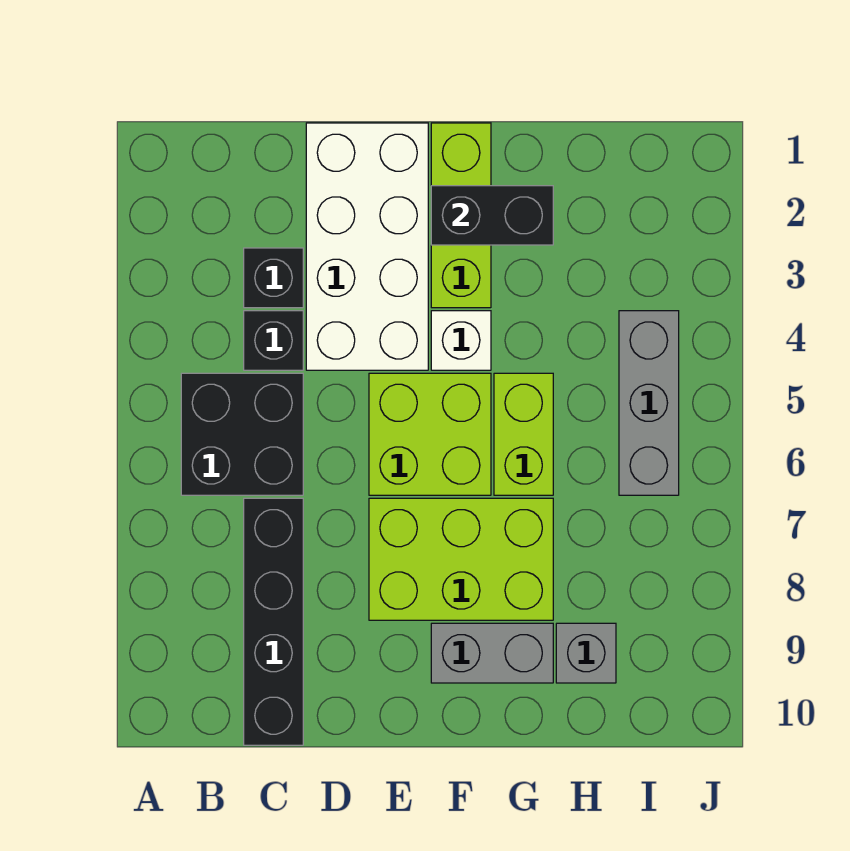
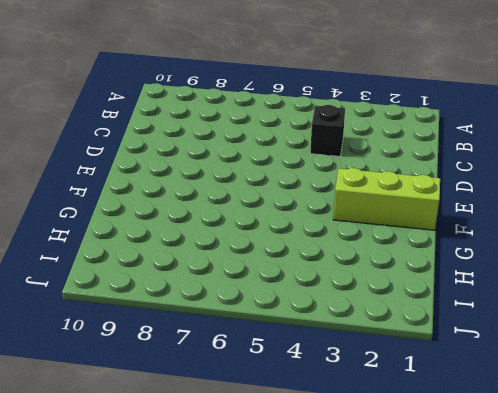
none -> black 2x2 brick [181,373,303,495]
none -> black 1x1 brick [244,248,303,308]
none -> black 1x4 brick [244,498,303,745]

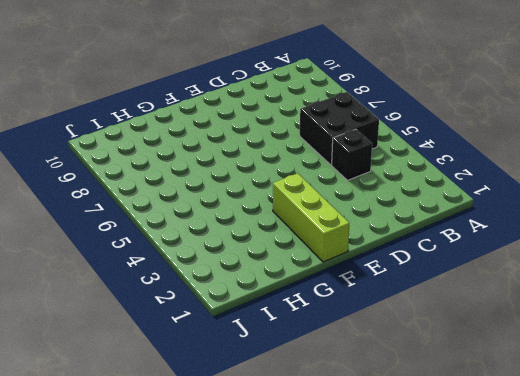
none -> black 1x1 brick [244,248,303,308]
none -> black 1x4 brick [244,498,303,745]
none -> white 2x4 brick [306,123,428,370]

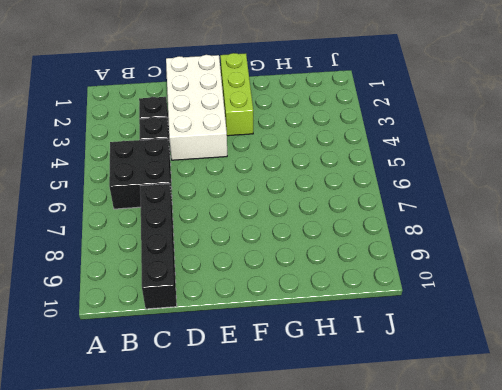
none -> lime 2x2 brick [369,373,491,495]
none -> lime 2x3 brick [369,498,553,620]
none -> white 1x1 brick [431,311,491,370]

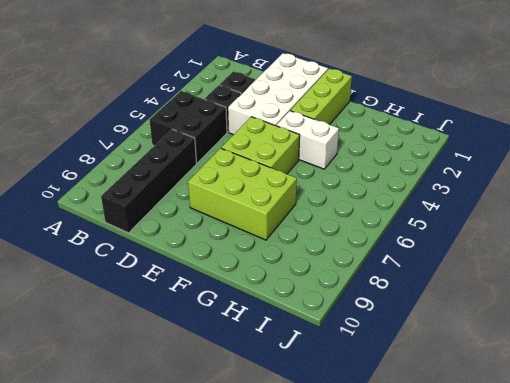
white 1x2 brick [276,111,339,169] -> white 1x1 brick [431,311,491,370]
none -> grey 1x2 brick [431,623,553,683]
none -> lime 1x2 brick [494,373,553,495]
none -> grey 1x1 brick [556,623,616,683]

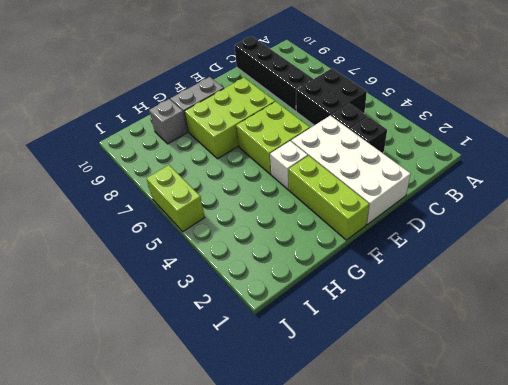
lime 1x2 brick [147,165,205,232] -> lime 1x2 brick moved to [494,373,553,495]
none -> grey 1x3 brick [619,311,679,495]
none -> black 1x2 brick [431,186,553,245]

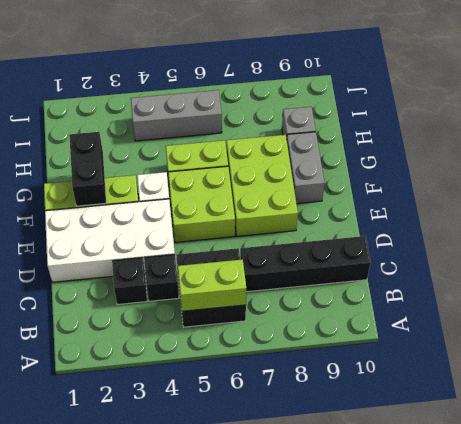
lime 1x2 brick [178,260,246,311] -> none

